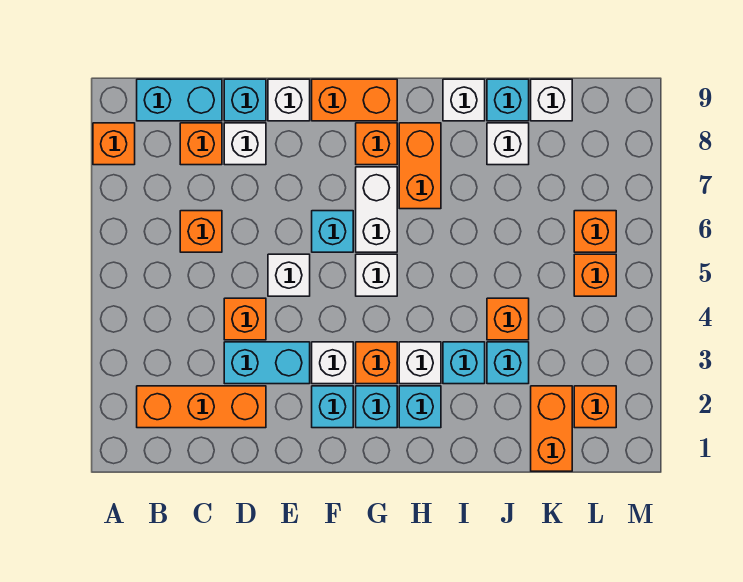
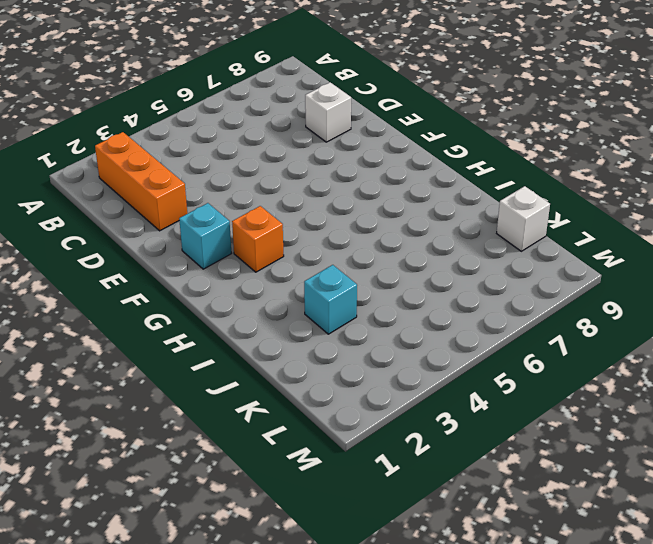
none -> orange 1x1 brick [93,123,135,165]
none -> cyan 1x2 brick [137,79,222,121]
none -> orange 1x1 brick [180,211,222,252]
none -> orange 1x1 brick [180,123,222,165]

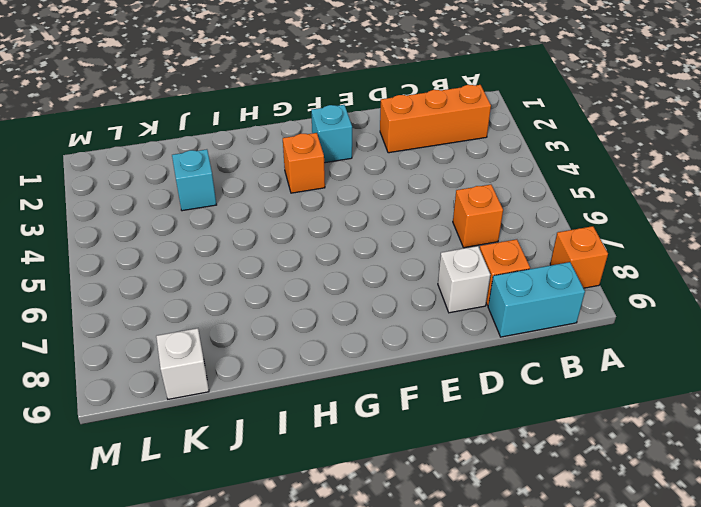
none -> cyan 1x2 brick [224,342,310,384]
none -> orange 1x1 brick [224,298,266,340]
none -> cyan 1x1 brick [224,79,266,121]
none -> white 1x1 brick [268,254,310,296]

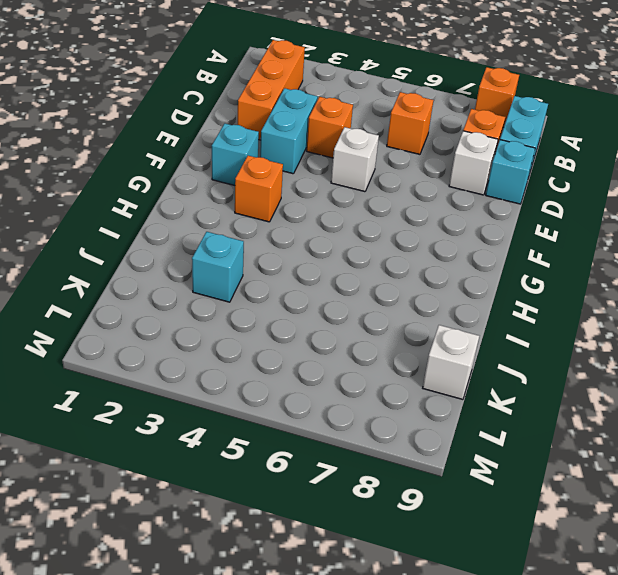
none -> white 1x1 brick [268,79,310,121]
none -> white 1x1 brick [312,342,353,384]
none -> cyan 1x1 brick [312,211,353,252]
none -> orange 1x2 brick [312,79,397,121]

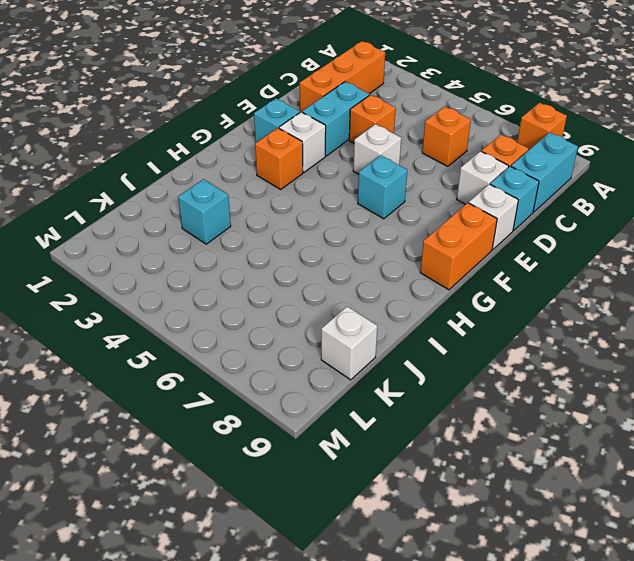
none -> cyan 1x1 brick [356,386,397,428]
none -> white 1x1 brick [356,254,397,296]
none -> white 1x2 brick [356,167,397,252]
none -> orange 1x1 brick [356,123,397,165]

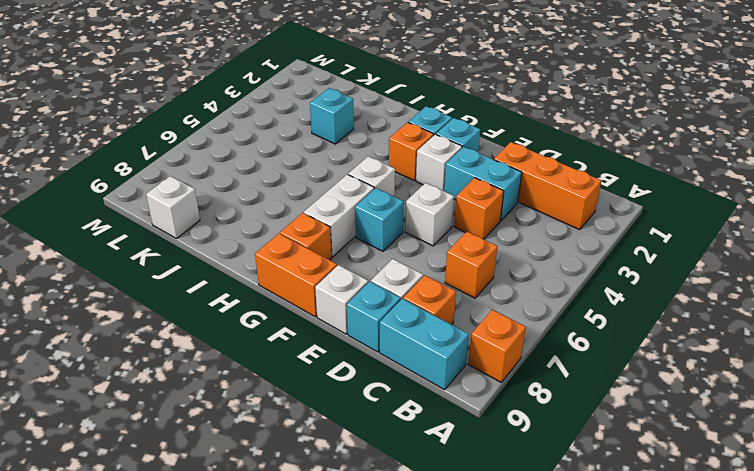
none -> cyan 1x1 brick [399,386,441,428]
none -> white 1x1 brick [399,342,441,384]
none -> orange 1x2 brick [399,123,441,209]
none -> cyan 1x1 brick [443,342,485,384]

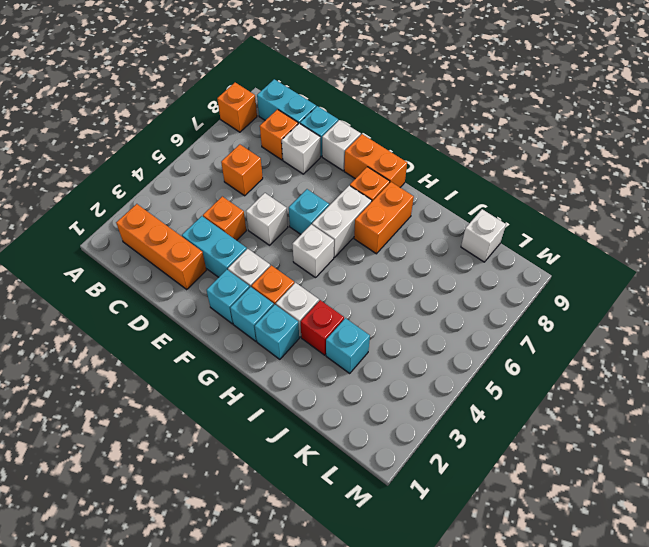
red 1x1 brick [301,300,344,355] -> cyan 1x1 brick [443,342,485,384]
none -> white 1x1 brick [443,79,485,121]
none -> orange 1x1 brick [487,298,529,340]
none -> white 1x1 brick [487,123,529,165]
none -> cyan 1x1 brick [487,79,529,121]

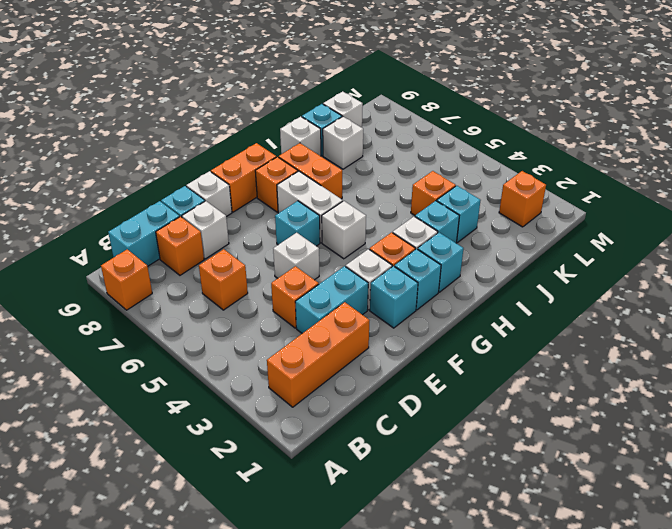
none -> orange 1x2 brick [531,386,572,471]
none -> orange 1x1 brick [574,254,616,296]
none -> orange 1x1 brick [574,211,616,252]

